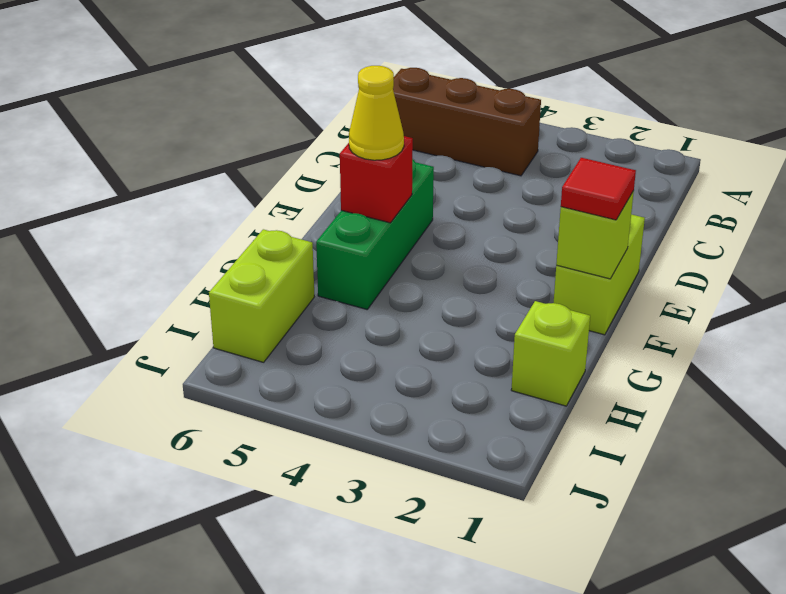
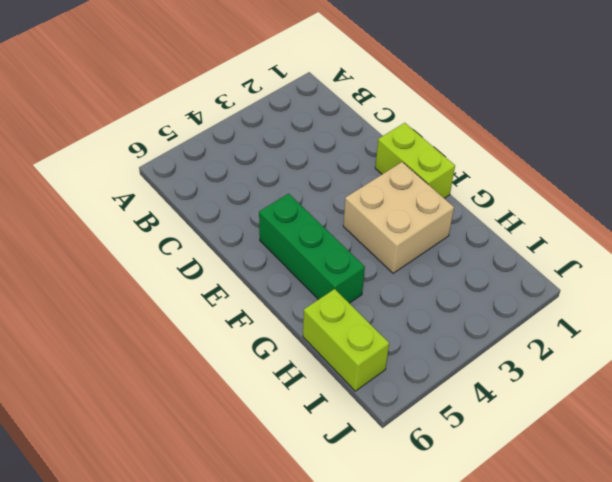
tan 2x2 brick [343,162,454,273] -> none
none -> brown 1x3 brick [393,68,541,176]
none -> lime 1x1 brick [511,301,590,406]

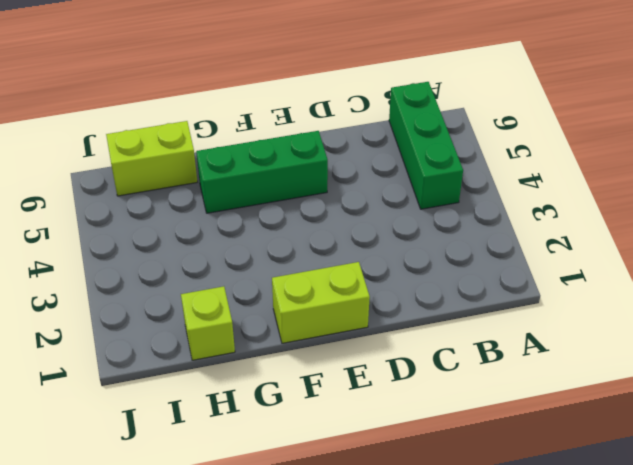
green 1x3 brick [389,82,463,209] -> brown 1x3 brick [393,68,541,176]
none -> lime 1x1 brick [556,191,634,279]
none -> red 1x1 brick [340,136,413,223]

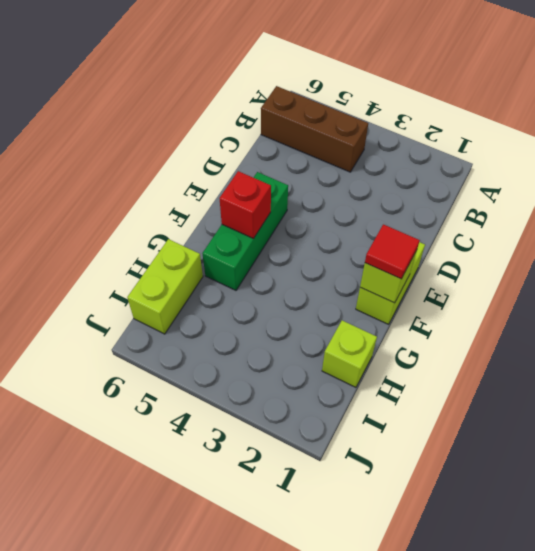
none -> yellow 1x1 cone [349,66,404,160]

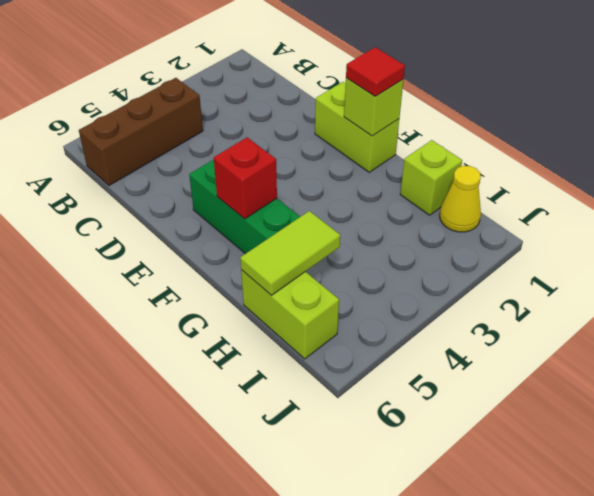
lime 1x2 tile [240,211,340,295] -> none
yellow 1x1 cone [440,166,481,232] -> yellow 1x1 cone moved to [349,66,404,160]

